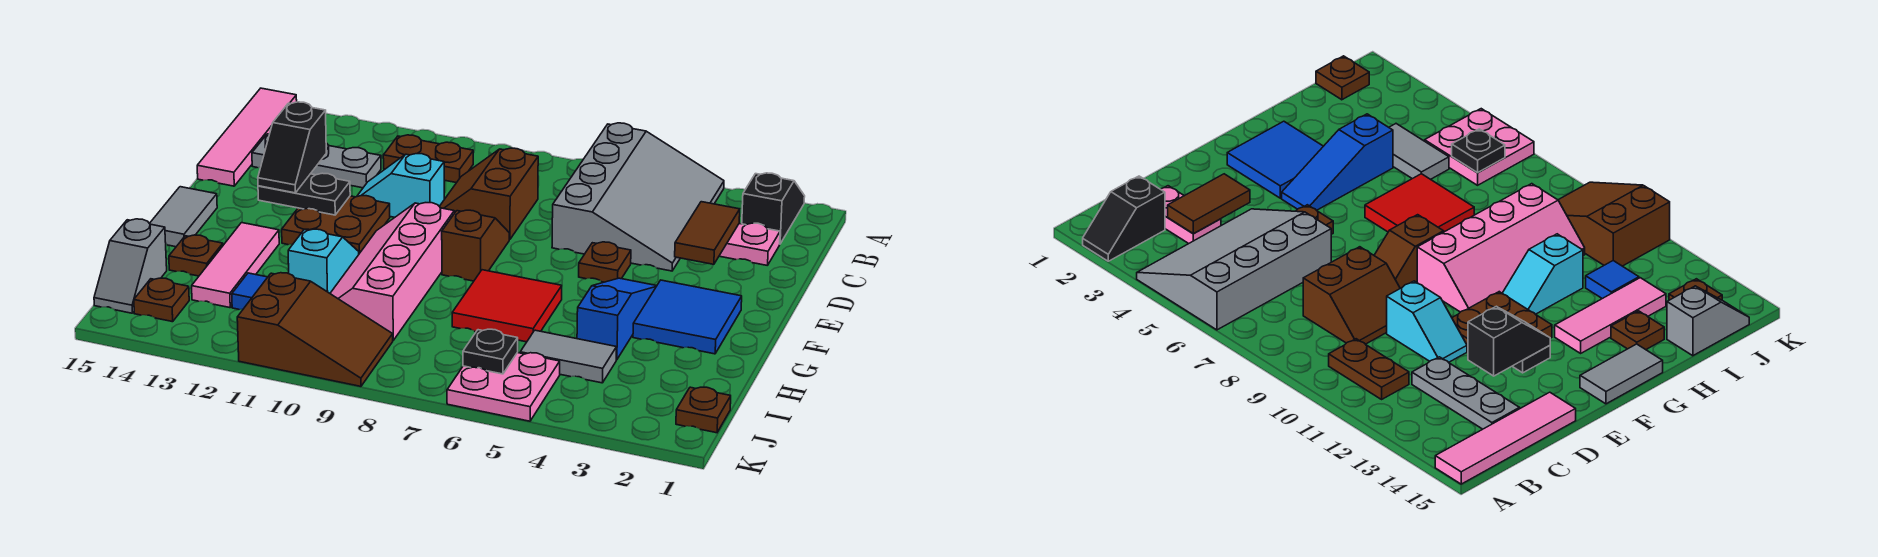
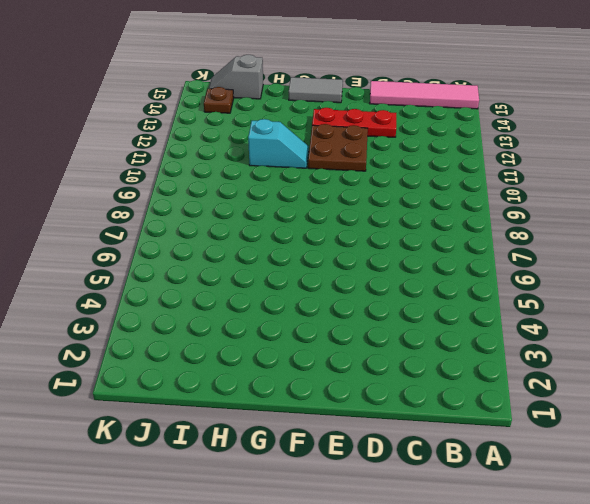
red 1x3 plate [312,108,396,137] -> none
none -> black 1x2 slope [742,173,805,244]
none -> grey 3x4 slope [552,123,724,271]
none -> brown 1x2 plate [383,135,473,183]
none -> pink 1x2 plate [719,223,780,266]

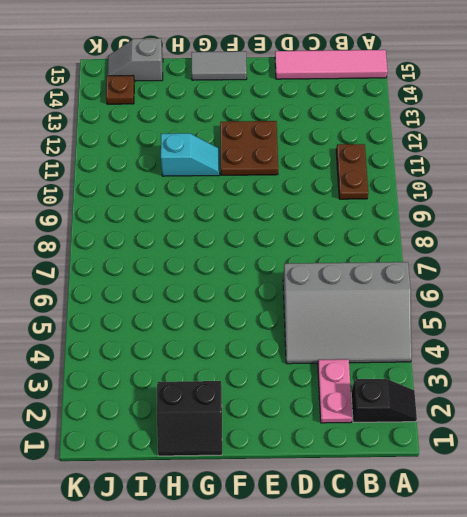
black 2x2 slope [157,381,222,456] -> blue 2x2 tile [633,280,742,354]
none -> brown 2x2 slope [439,148,538,240]
none -> grey 1x3 plate [252,134,381,188]
none -> cyan 1x2 slope [357,154,444,217]
none -> brown 1x1 plate [579,242,631,282]

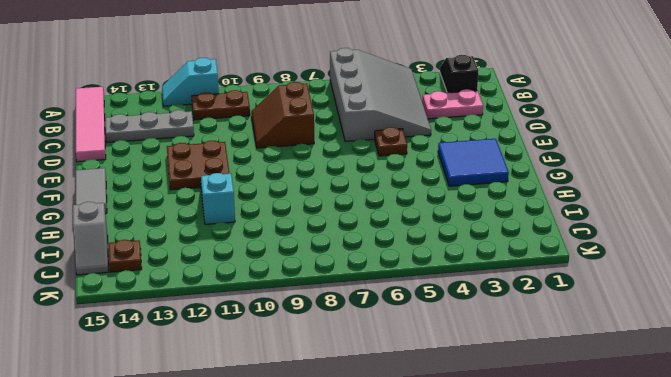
cyan 1x2 slope [162,58,219,106] -> cyan 1x2 slope moved to [357,154,444,217]
none -> brown 1x2 slope [442,210,509,281]
none -> blue 1x3 slope [577,278,656,360]
none -> pink 2x4 slope [330,203,454,340]
none -> red 2x2 tile [452,270,562,342]

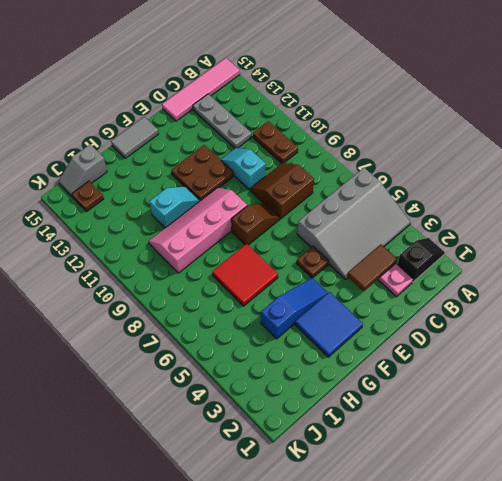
none -> pink 1x3 tile [192,223,279,308]
none -> brown 1x1 plate [169,235,223,276]
none -> grey 1x2 tile [520,330,616,383]
none -> blue 1x1 tile [232,273,267,310]

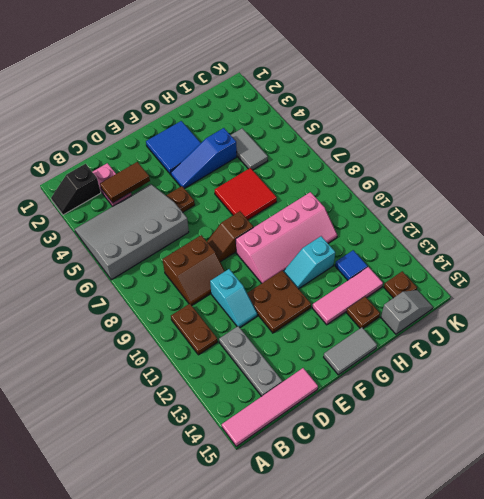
none -> brown 1x1 plate [676,387,731,433]
none -> pink 2x2 plate [447,353,560,421]
none -> brown 2x3 slope [237,273,393,386]
none -> black 1x2 plate [258,173,350,215]

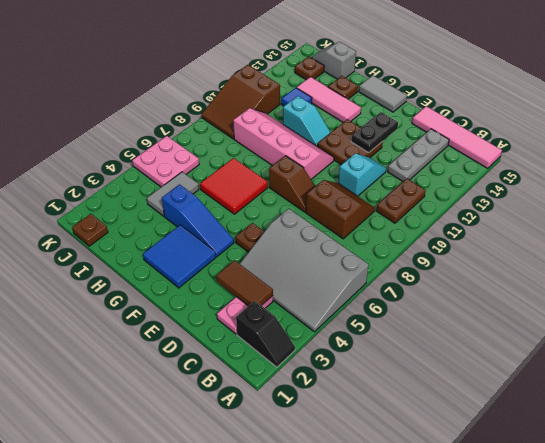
none -> black 1x1 plate [463,329,518,374]
none -> black 1x2 slope [258,102,326,193]

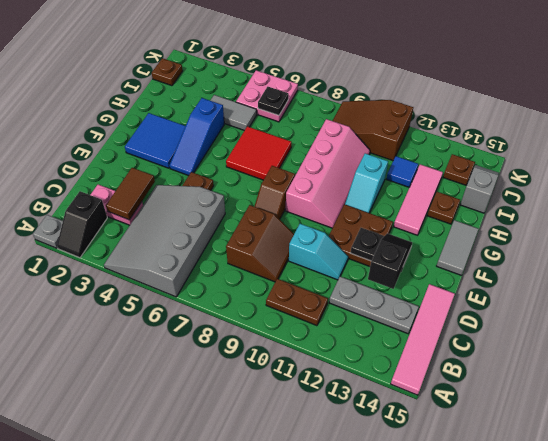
grey 1x1 plate [33,215,63,248] -> none

